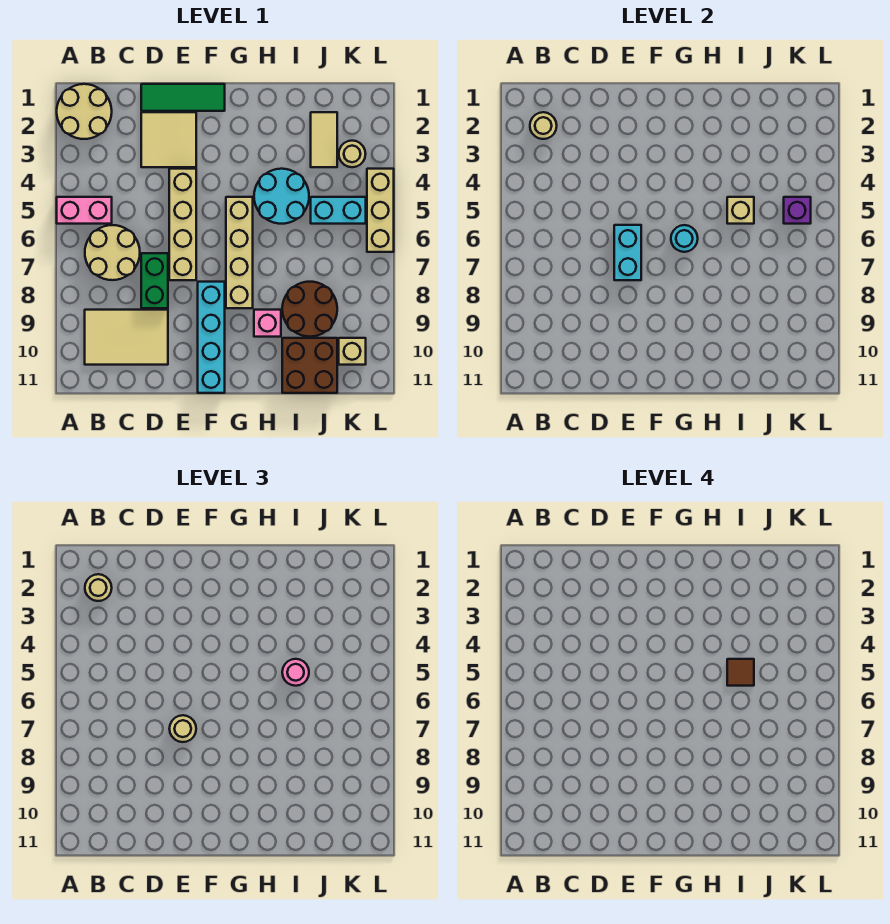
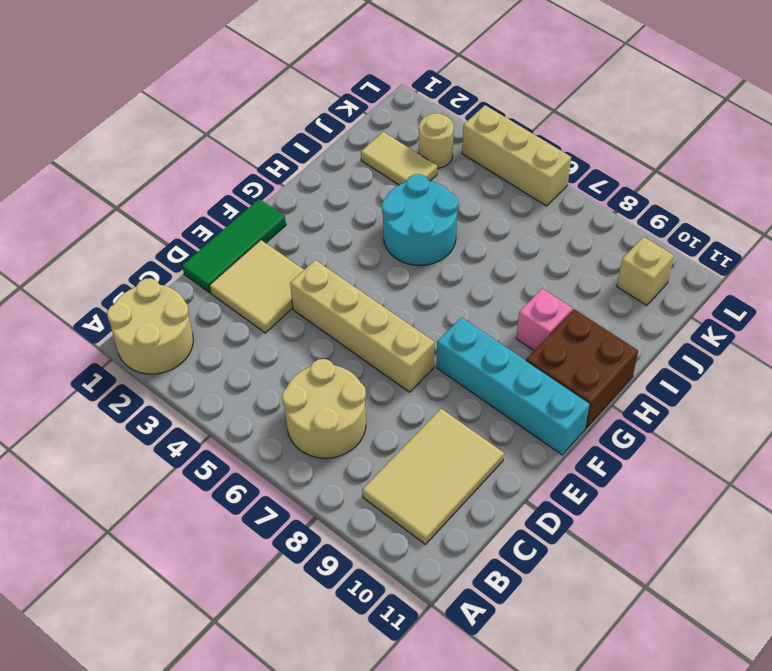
brown 2x2 brick [526,309,638,428] -> brown 2x2 brick moved to [282,338,337,393]
none -> pink 1x2 brick [57,197,112,224]
none -> green 1x2 brick [141,253,168,308]
none -> tan 1x4 brick [226,197,253,308]

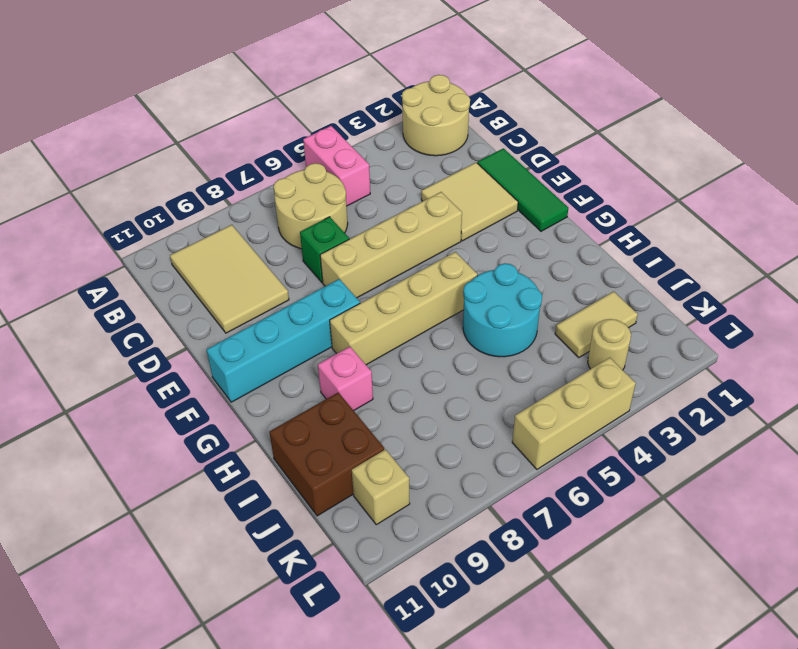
green 1x1 brick [300,217,349,282] -> green 1x2 brick [141,253,168,308]
none -> brown 2x2 round brick [282,282,337,337]
none -> cyan 1x2 brick [311,197,366,224]
none -> tan 1x1 round brick [530,112,557,139]

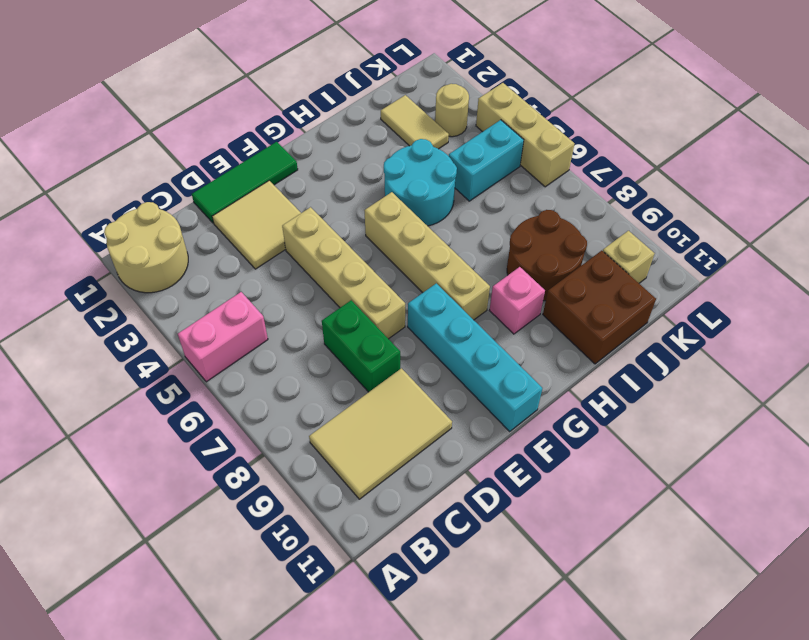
none -> tan 2x2 round brick [85,225,140,280]
none -> tan 1x1 round brick [530,112,557,139]
none -> cyan 1x2 brick [614,225,641,280]

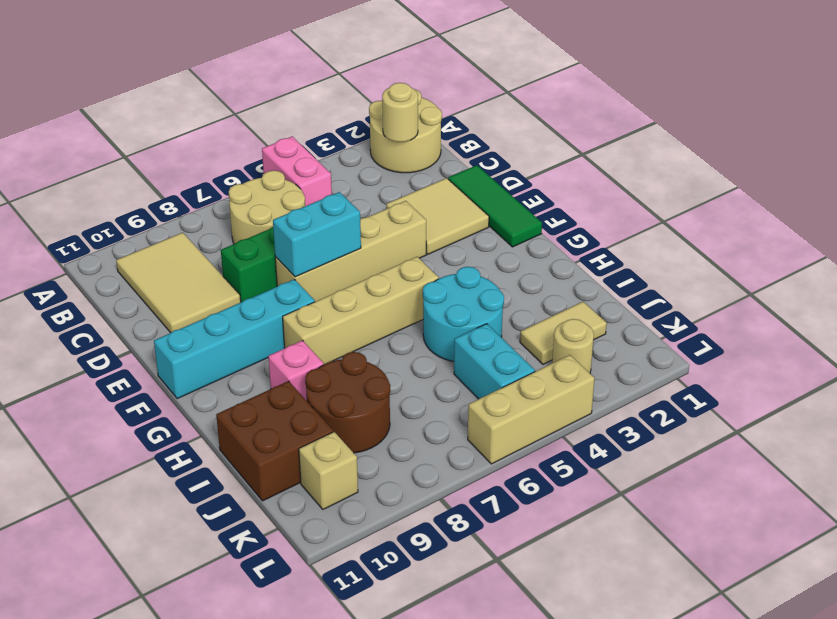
none -> cyan 1x1 round brick [671,225,698,252]
none -> tan 1x1 brick [727,197,754,224]
none -> purple 1x1 brick [784,197,811,224]

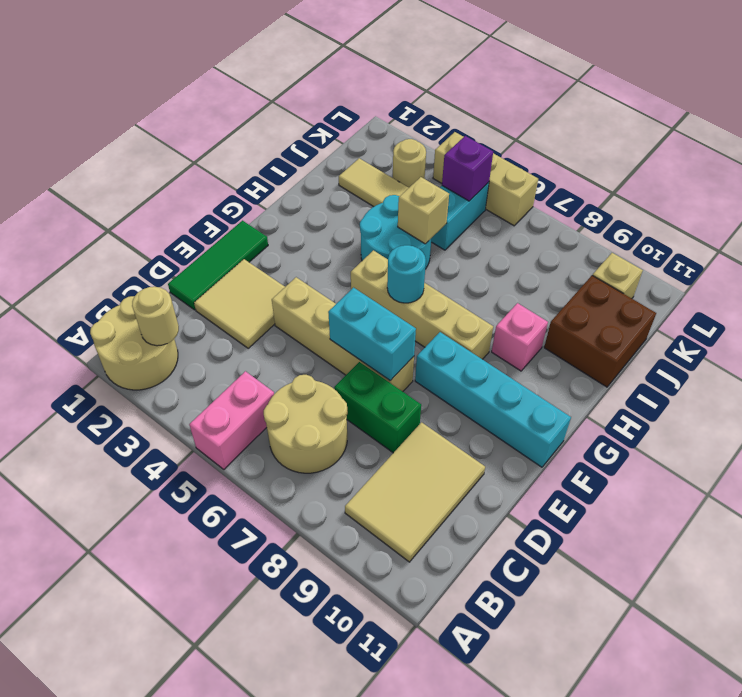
none -> brown 2x2 round brick [282,282,337,337]
none -> tan 1x1 round brick [85,574,112,601]
none -> tan 1x1 round brick [169,715,196,742]

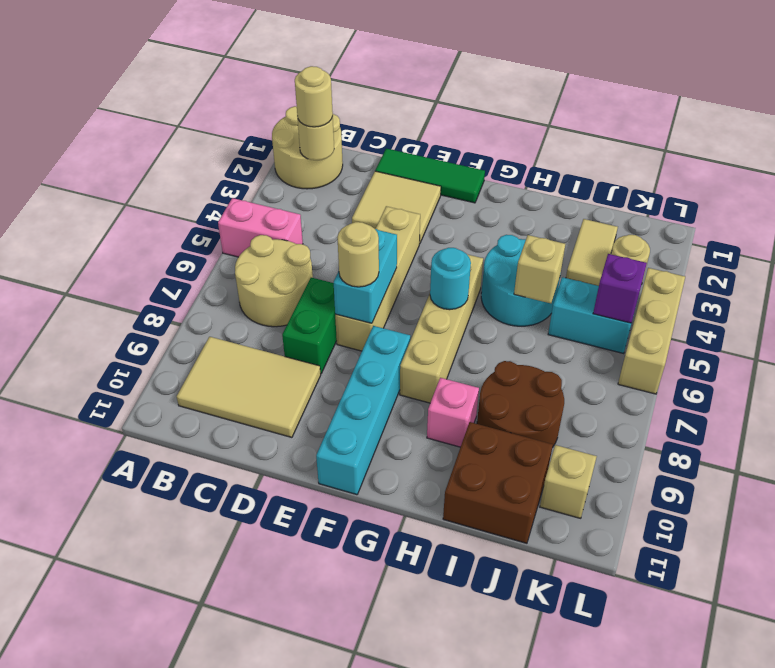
none -> pink 1x1 round brick [282,659,309,686]
none -> brown 1x1 tile [727,659,754,686]

